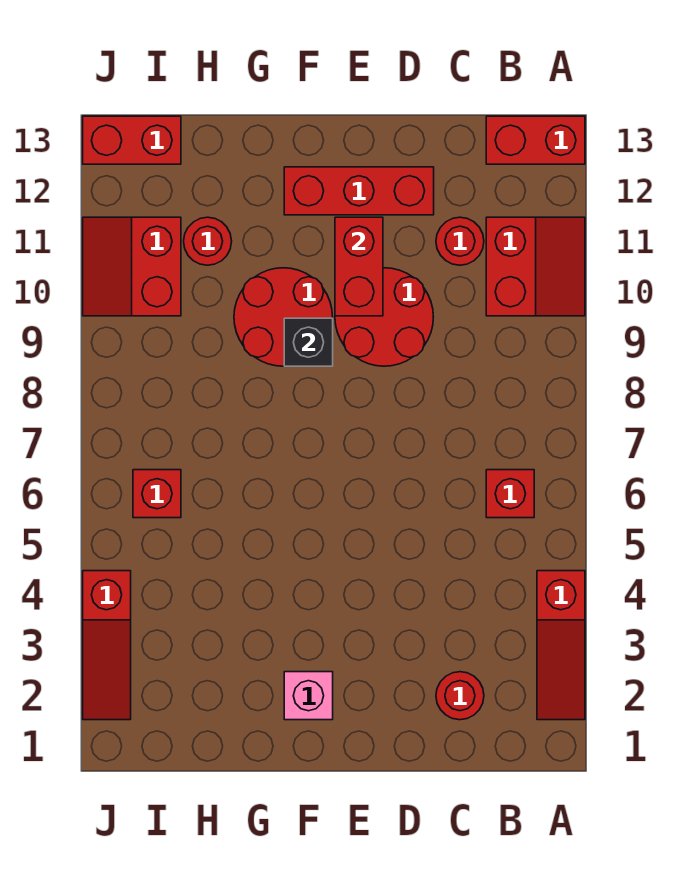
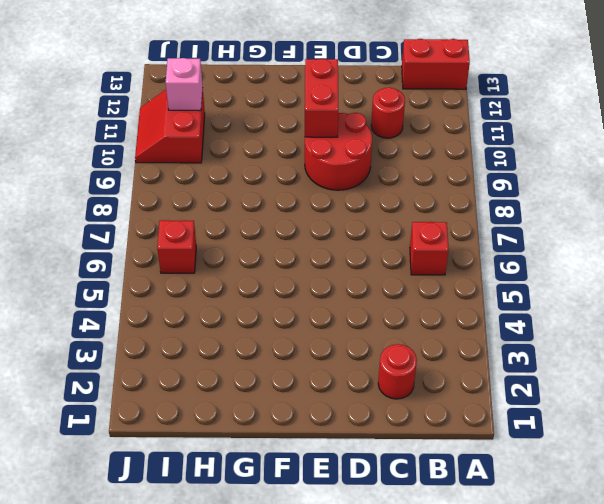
pink 1x1 brick [166,58,203,111] -> pink 1x1 brick moved to [284,672,333,720]
none -> red 1x3 slope [537,571,585,720]
none -> red 2x2 slope [486,217,585,316]
none -> red 1x3 brick [284,167,434,215]

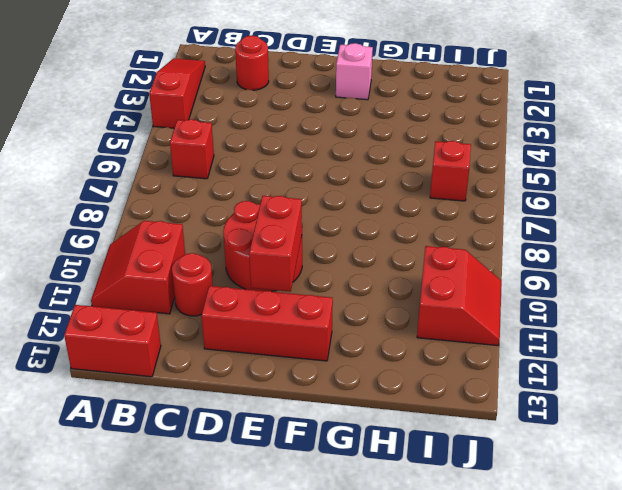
none -> red 2x2 round brick [234,268,333,366]
none -> red 1x1 round brick [184,217,232,265]
none -> red 1x2 brick [83,116,181,164]

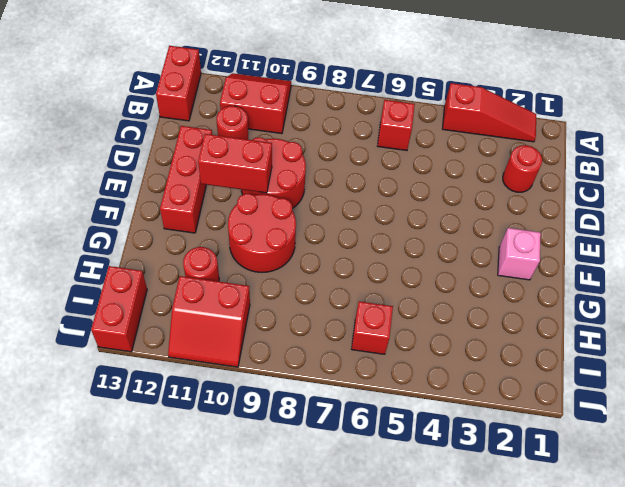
none -> red 1x3 slope [83,571,131,720]
none -> black 1x1 brick [284,318,333,366]

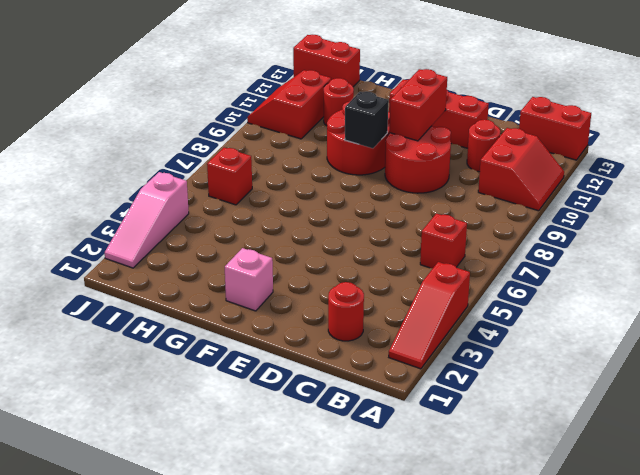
pink 1x3 slope [105,172,189,268] -> red 1x3 slope [83,571,131,720]

